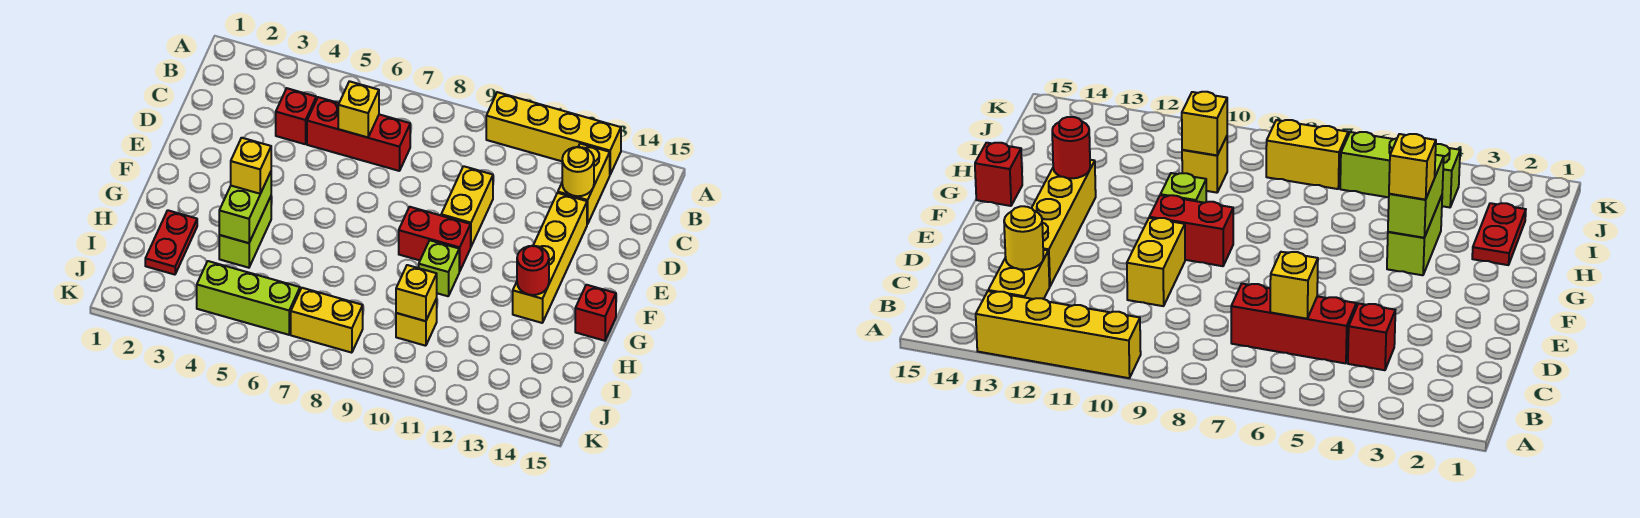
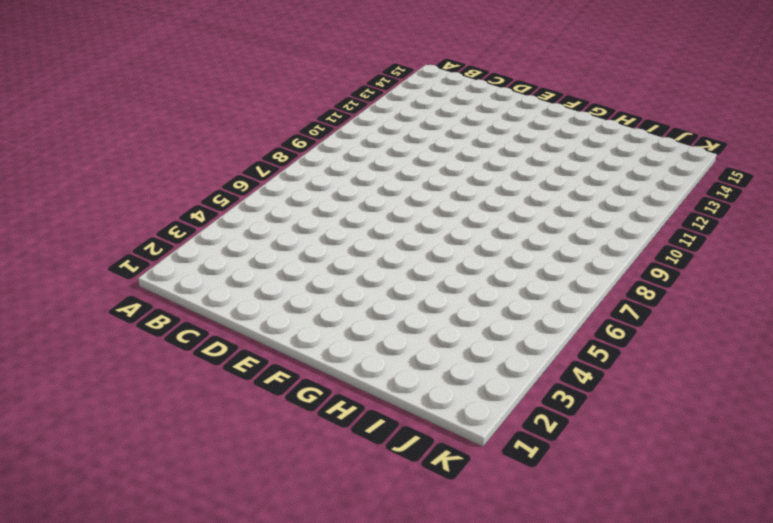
none -> yellow 1x4 brick [486,92,621,174]
none -> yellow 1x2 brick [558,144,610,224]
none -> red 1x1 brick [276,88,316,144]

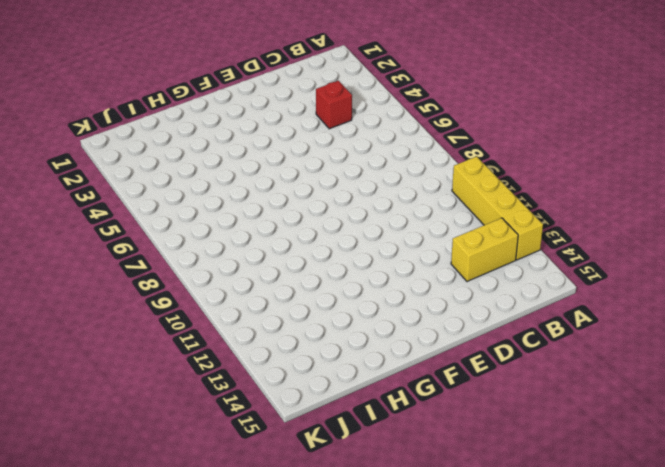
none -> red 1x3 brick [307,97,410,171]
none -> yellow 1x2 brick [441,166,493,246]
none -> yellow 1x4 brick [513,193,587,323]

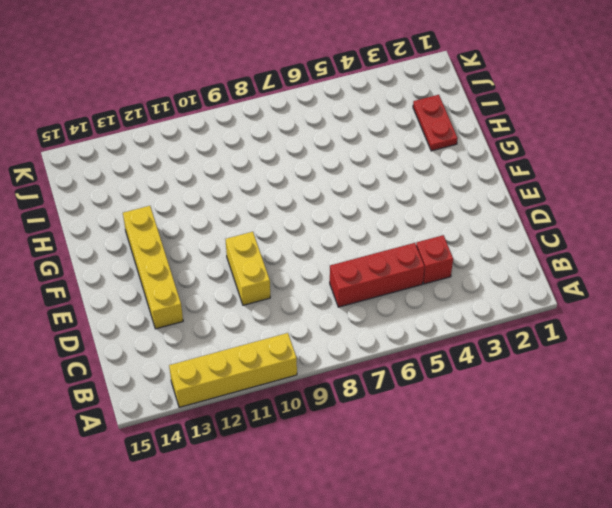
none -> yellow 1x2 brick [558,144,610,224]
none -> red 1x2 brick [399,207,471,271]
none -> lime 1x2 brick [219,197,271,268]

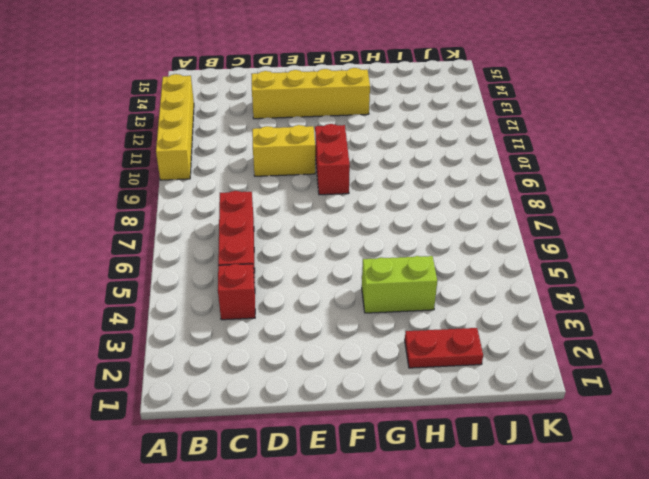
none -> yellow 1x2 brick [558,144,610,224]
none -> lime 1x1 brick [419,240,460,296]
none -> red 1x1 brick [575,285,616,341]

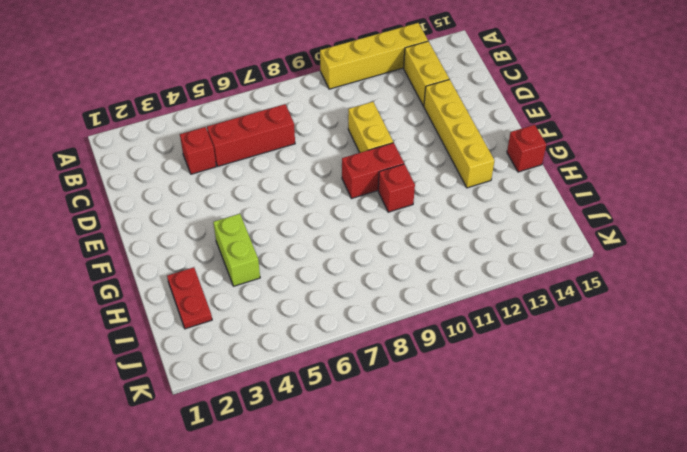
red 1x1 brick [378,164,415,212] -> lime 1x1 brick [419,240,460,296]
none -> yellow 1x1 brick [396,299,437,346]
none -> lime 1x3 brick [197,261,300,335]
none -> yellow 1x2 brick [291,288,363,353]

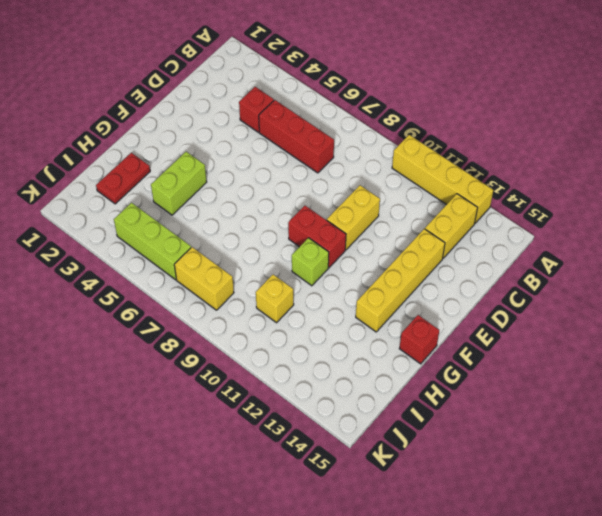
none -> yellow 1x1 brick [338,81,379,137]
none -> yellow 1x1 round brick [562,147,594,196]
none -> lime 1x2 brick [219,172,271,243]

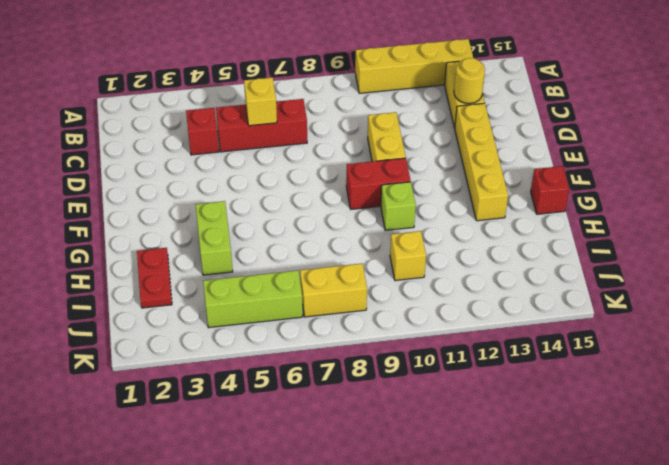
none -> lime 1x2 brick [219,172,271,243]
none -> red 1x1 round brick [517,246,549,295]
none -> yellow 1x1 brick [396,265,437,321]

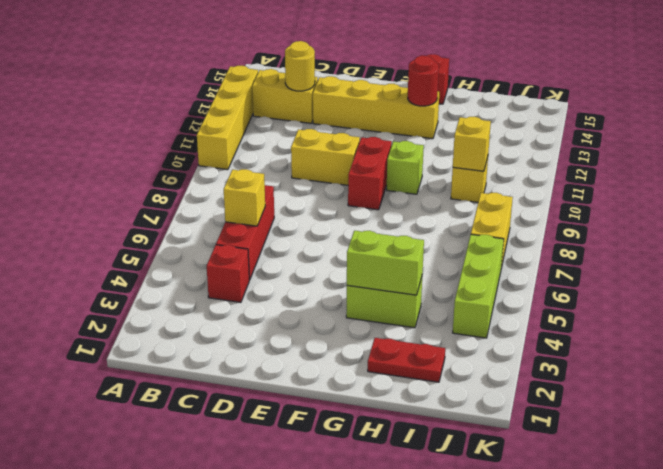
none -> yellow 1x1 brick [231,138,271,194]

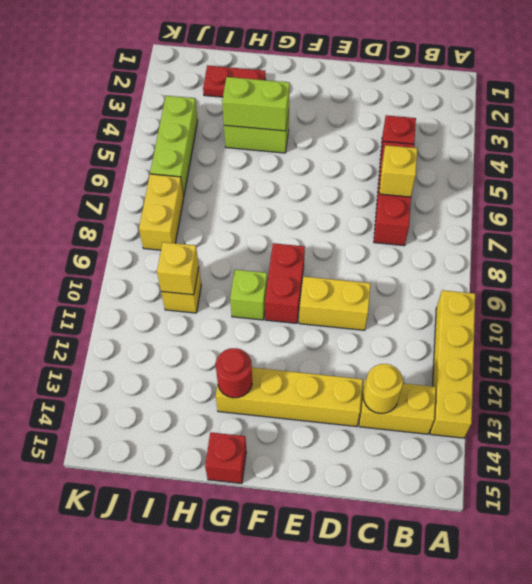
none -> yellow 1x1 brick [231,138,271,194]

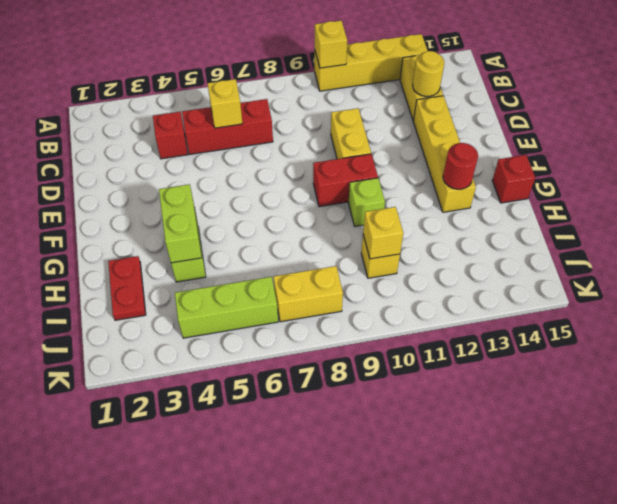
yellow 1x1 brick [315,21,347,68] -> yellow 1x1 brick moved to [231,138,271,194]

